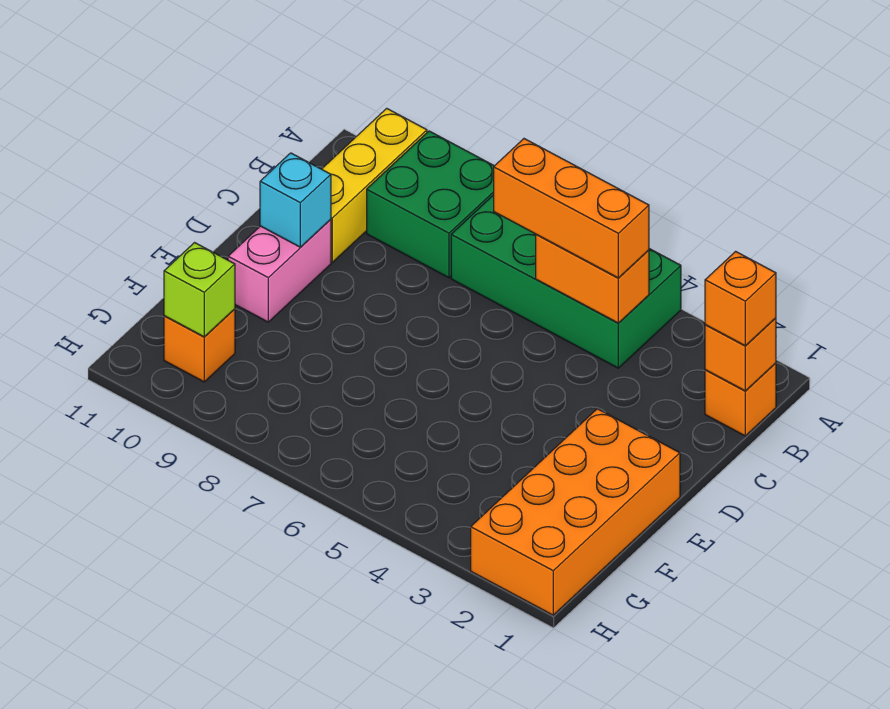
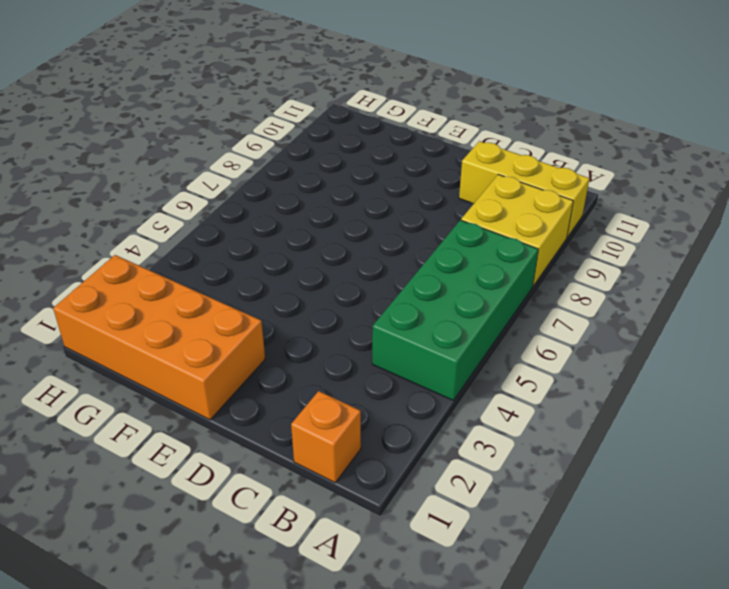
yellow 2x2 brick [461,175,573,286] -> green 2x2 brick [367,131,494,278]
none -> pink 1x2 brick [228,219,331,322]
none -> orange 1x1 brick [164,309,235,382]
none -> orange 1x1 brick [705,318,776,391]

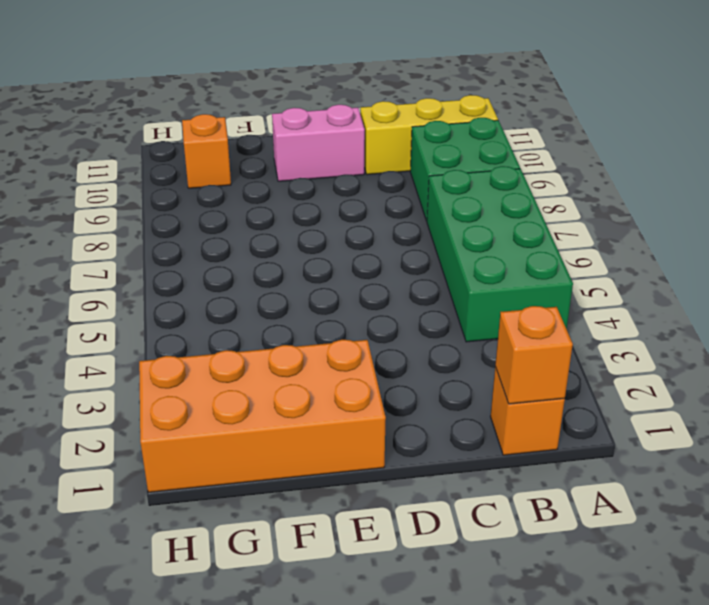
none -> orange 1x2 brick [536,234,649,323]
none -> cyan 1x1 brick [260,153,331,247]
none -> lime 1x1 brick [164,243,235,337]

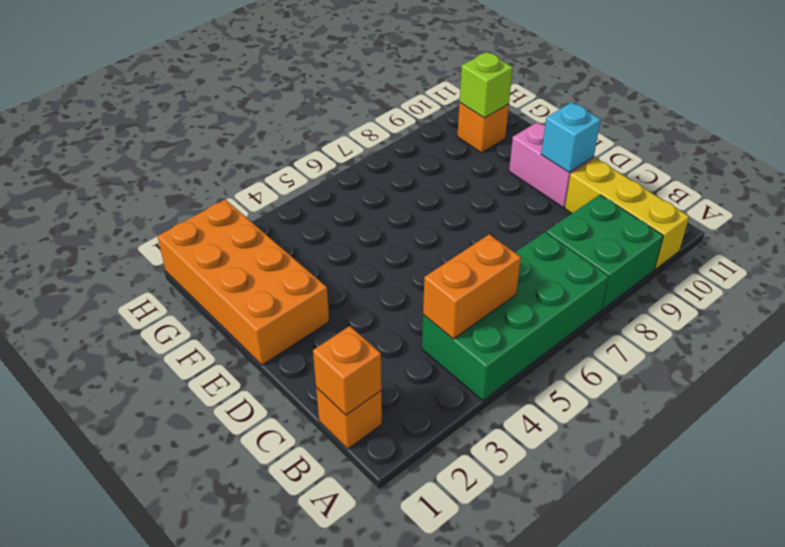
none -> orange 1x1 brick [705,251,776,346]
none -> orange 1x3 brick [494,139,649,278]

